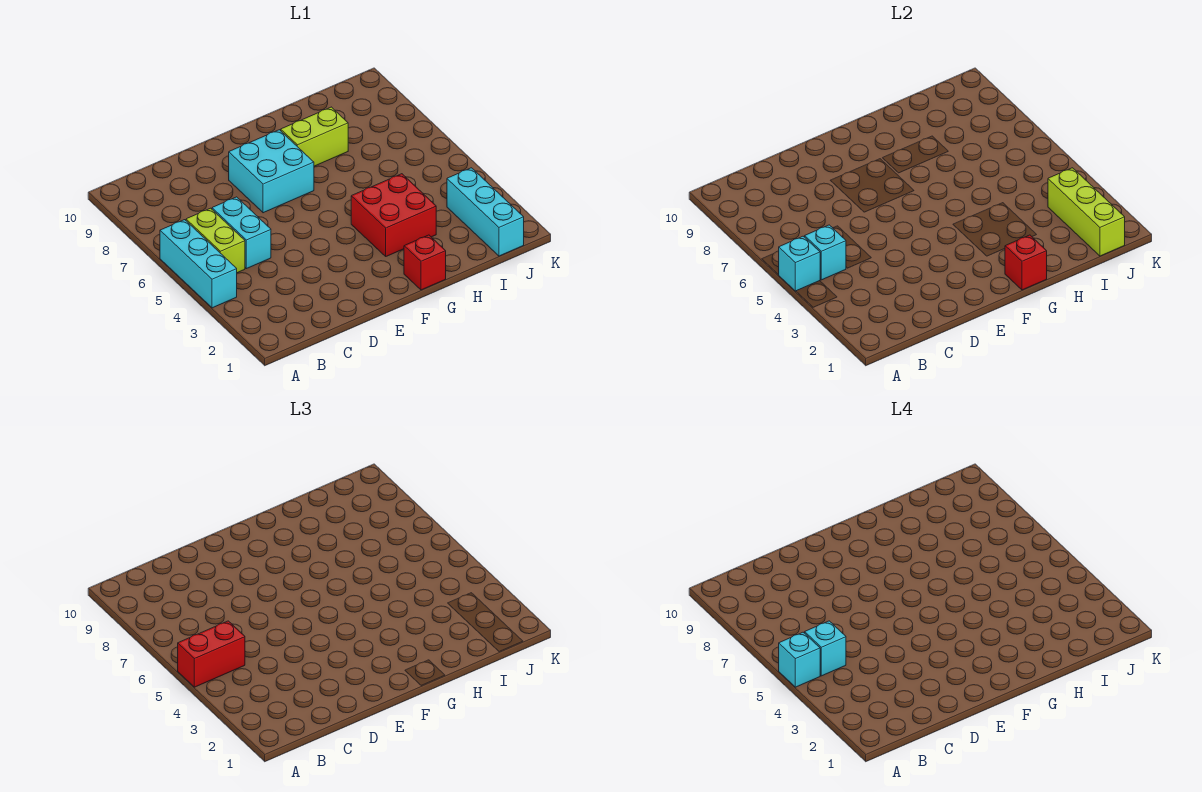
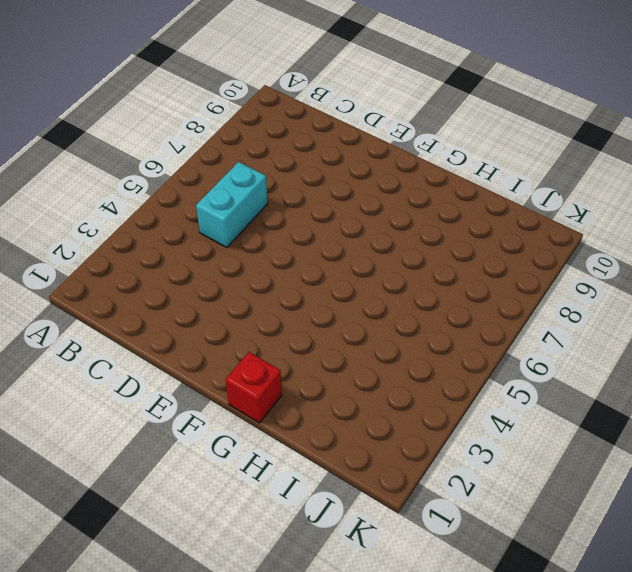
none -> cyan 1x3 brick [160,220,237,308]
none -> lime 1x2 brick [186,208,245,273]
none -> cyan 2x2 brick [229,130,314,213]

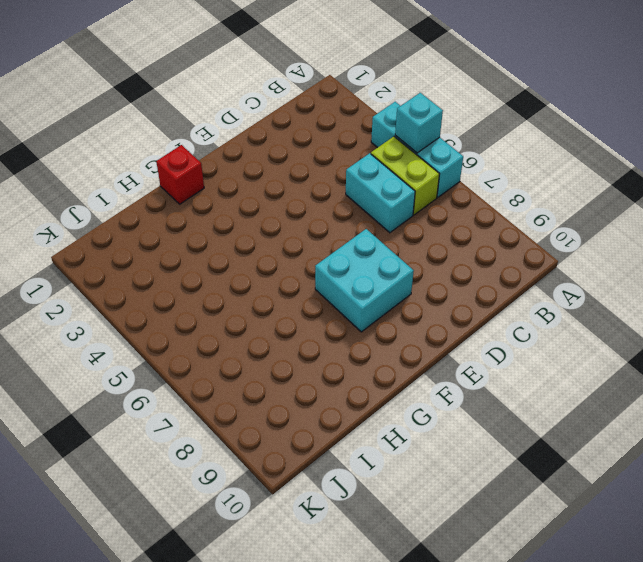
none -> red 2x2 brick [351,174,436,256]
none -> lime 1x2 brick [281,107,348,166]
none -> cyan 1x3 brick [447,168,524,256]

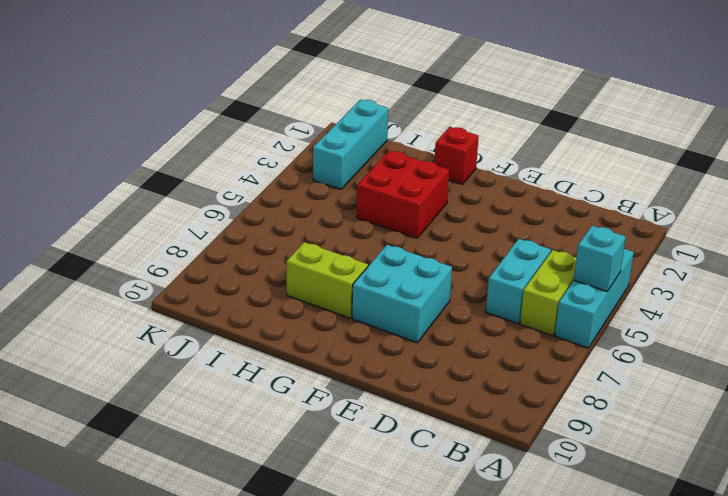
none -> cyan 1x1 brick [805,225,846,280]
none -> red 1x1 brick [1005,235,1047,290]
none -> lime 1x3 brick [1048,168,1125,256]

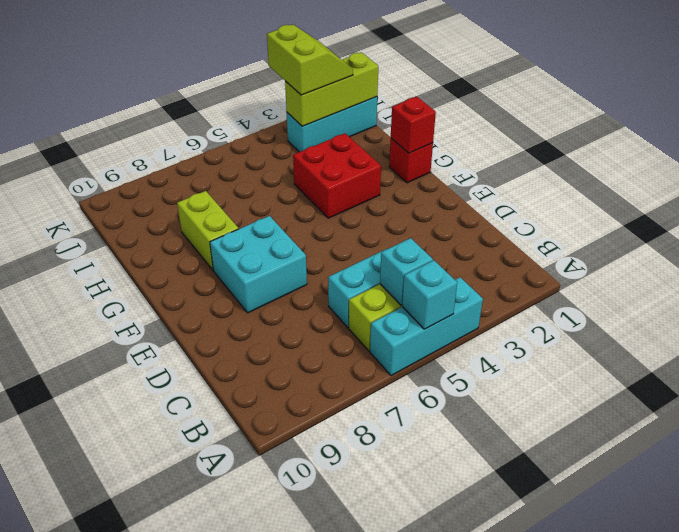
lime 2x2 slope [267,25,353,95] -> none
none -> red 1x2 brick [178,621,245,687]
none -> cyan 1x1 brick [779,632,820,687]
none -> cyan 1x1 brick [805,621,846,676]

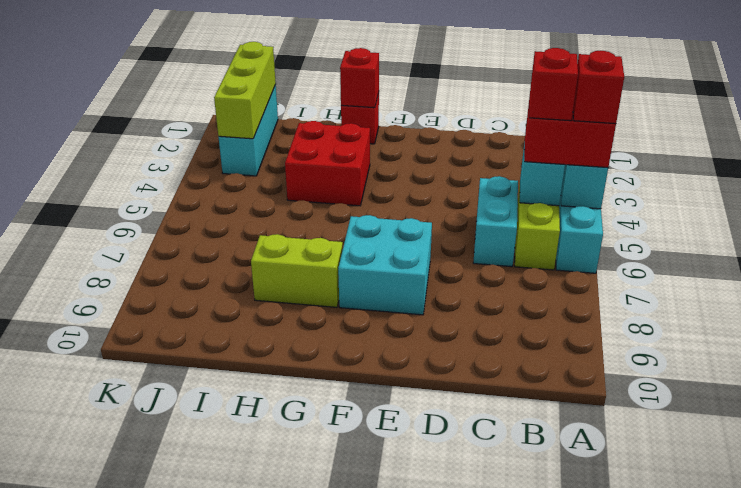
red 1x1 brick [573,51,624,124] -> cyan 1x1 brick [779,632,820,687]
red 1x1 brick [529,48,578,121] -> cyan 1x1 brick [805,621,846,676]

